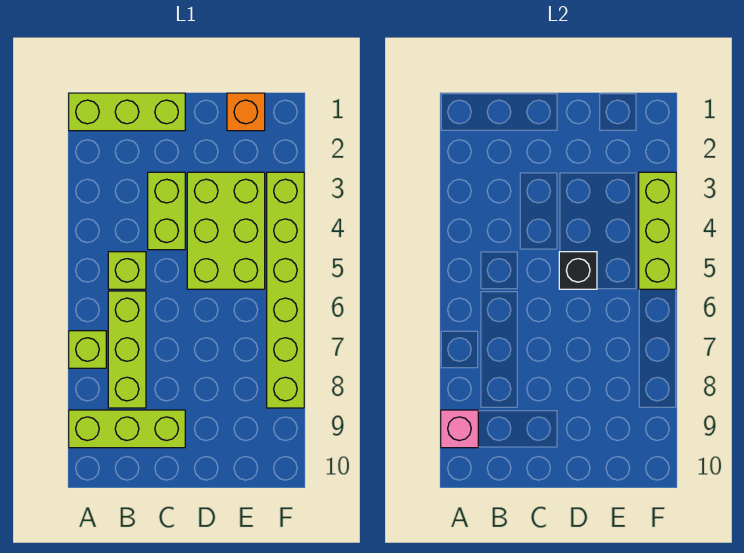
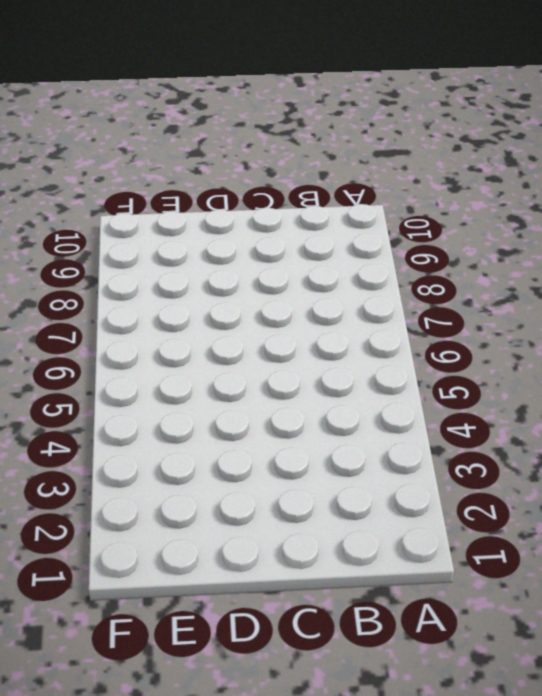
none -> lime 1x3 brick [69,93,185,131]
none -> lime 1x1 brick [69,331,106,368]
none -> lime 1x3 brick [69,410,185,448]

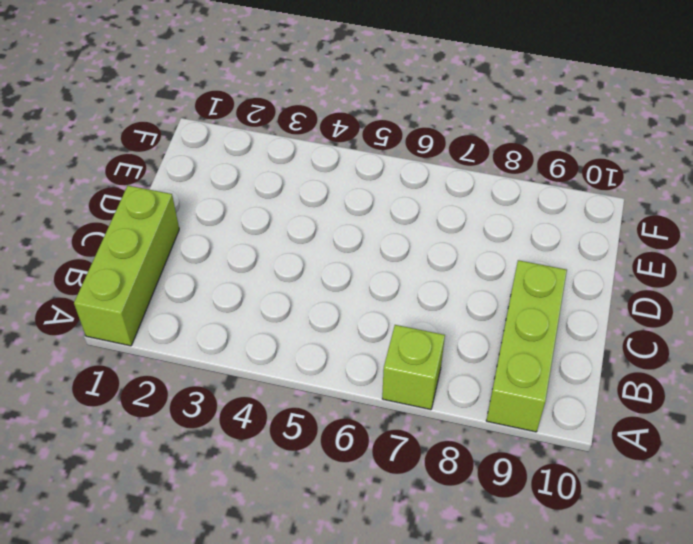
none -> lime 1x1 brick [108,252,146,289]
none -> lime 1x3 brick [108,291,146,408]
none -> lime 1x2 brick [148,172,185,250]

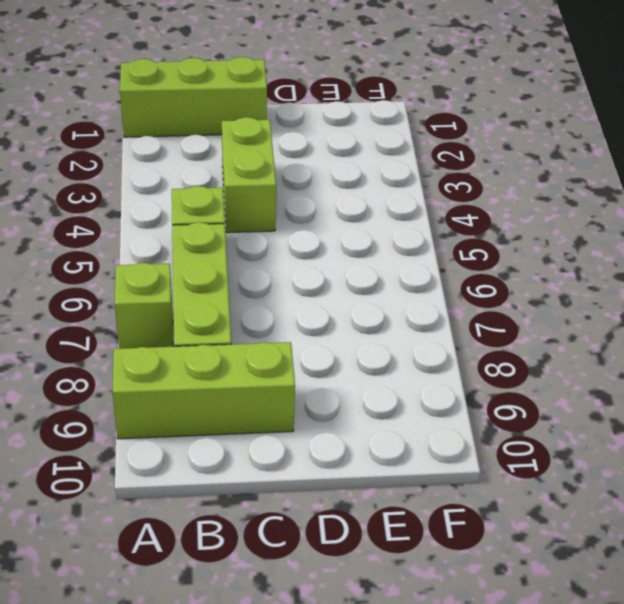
none -> lime 2x3 brick [187,172,265,289]
none -> orange 1x1 brick [227,93,265,131]
none -> lime 1x6 brick [267,172,304,408]

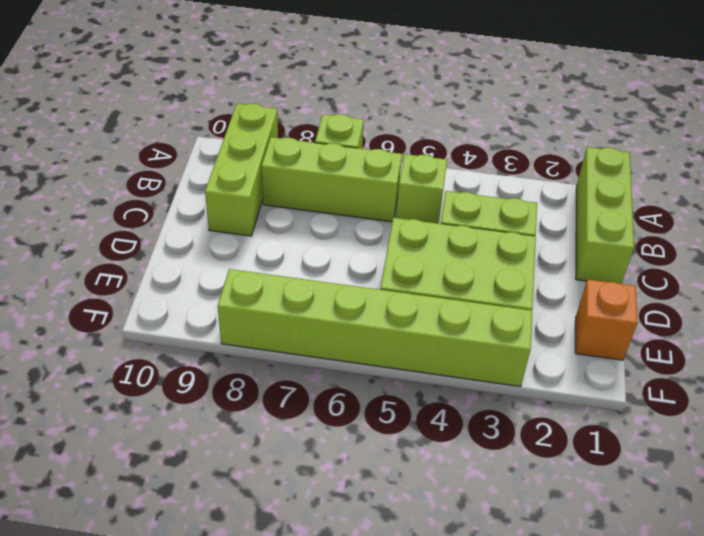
none -> pink 1x1 brick [441,410,478,448]
none -> black 1x1 brick [559,252,597,289]
none -> lime 1x3 brick [639,172,676,289]

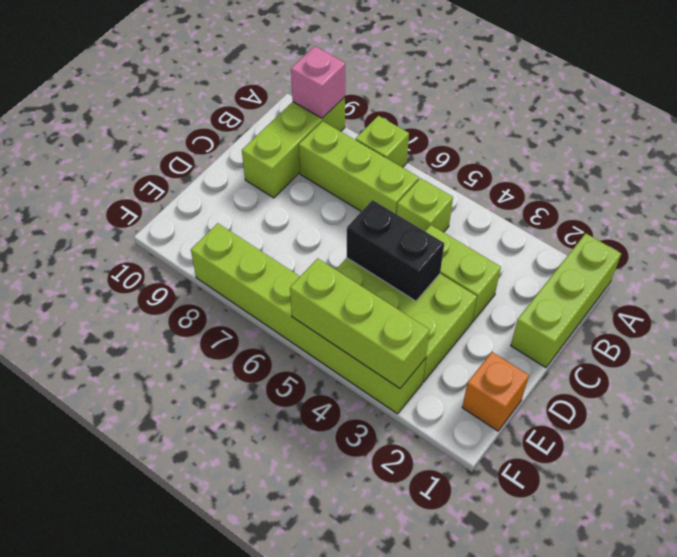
black 1x2 brick [347,200,444,301] -> black 1x1 brick [559,252,597,289]

